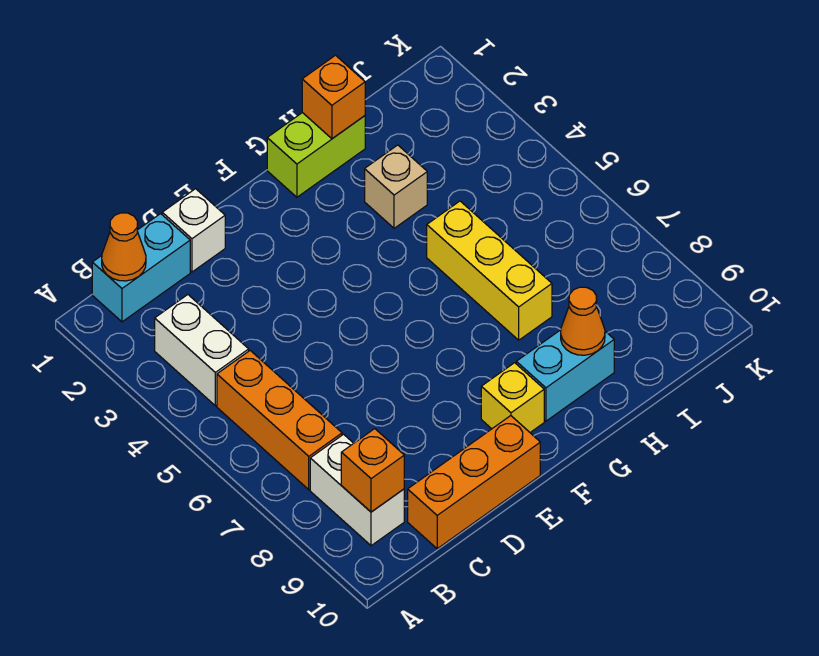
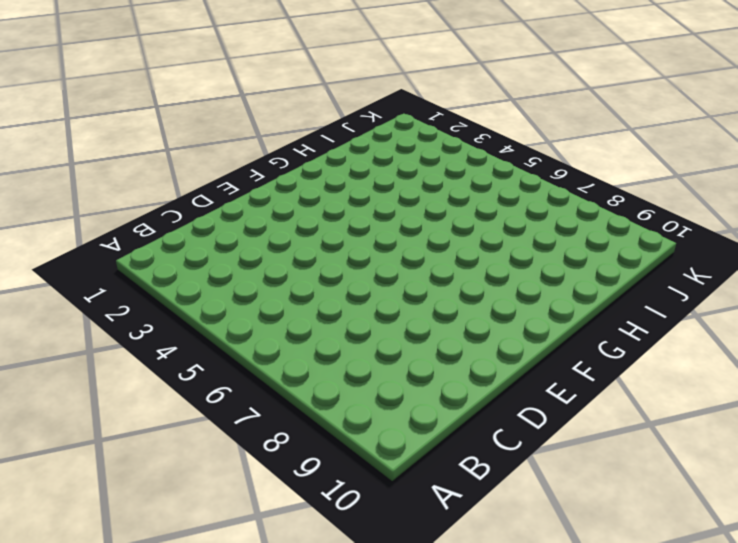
none -> cyan 1x2 brick [92,214,190,322]
none -> white 1x2 brick [155,295,249,406]
none -> orange 1x3 brick [217,351,342,490]

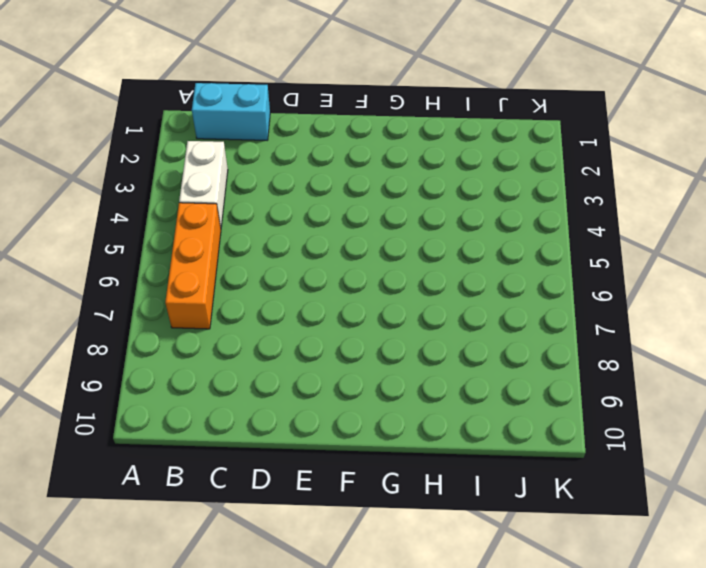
none -> white 1x2 brick [310,434,404,546]
none -> orange 1x3 brick [408,416,540,549]
none -> white 1x1 brick [162,189,225,272]

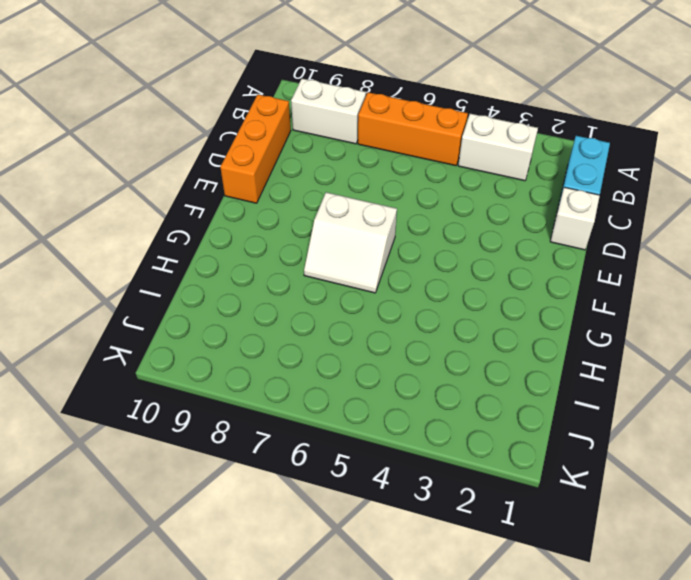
white 2x2 slope [304,192,397,293] -> none
none -> yellow 1x1 brick [481,363,544,432]
none -> lime 1x2 brick [267,113,365,197]
none -> cyan 1x2 brick [516,330,614,421]

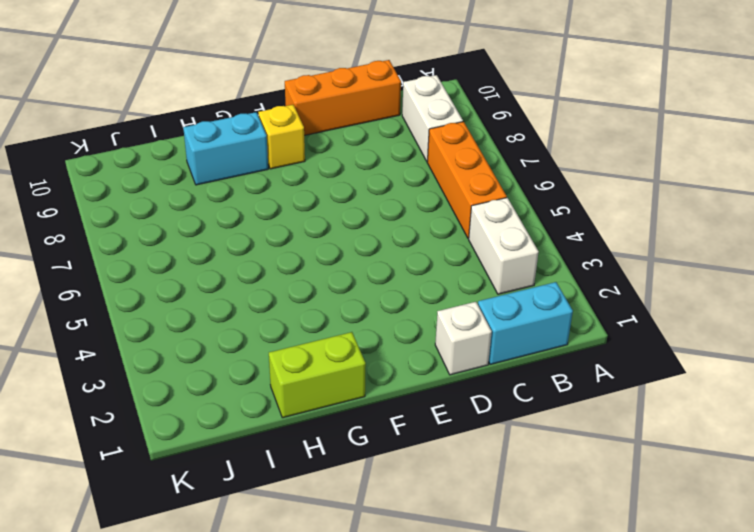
none -> tan 1x1 brick [365,145,427,228]
none -> yellow 1x3 brick [427,201,552,340]
none -> orange 1x1 cone [102,213,146,281]

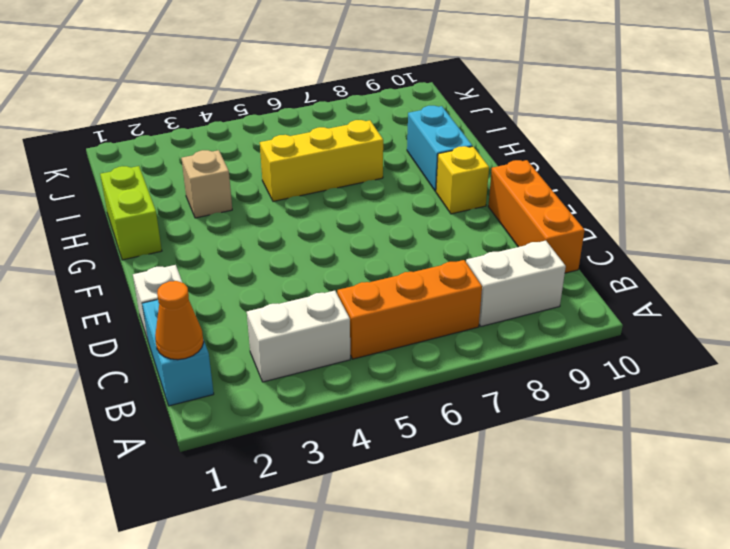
none -> orange 1x1 brick [341,429,404,512]
none -> orange 1x1 brick [302,55,365,139]
none -> orange 1x1 cone [561,287,605,355]

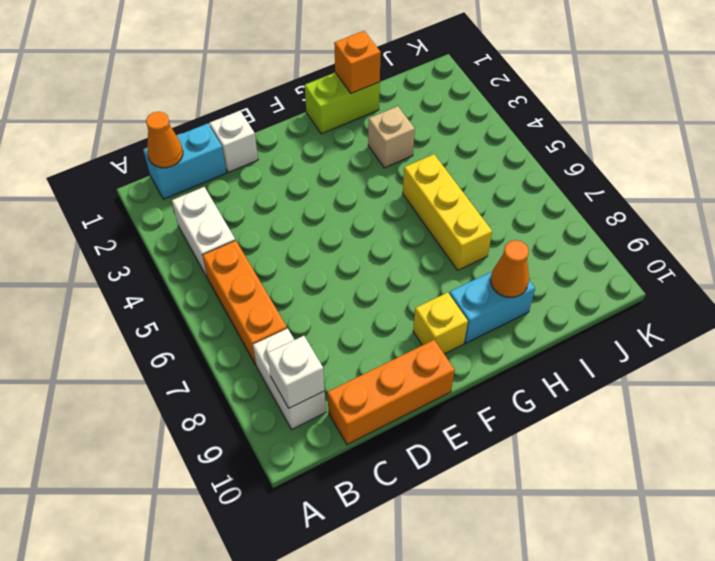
white 1x1 brick [267,336,325,408] -> orange 1x1 brick [341,429,404,512]

